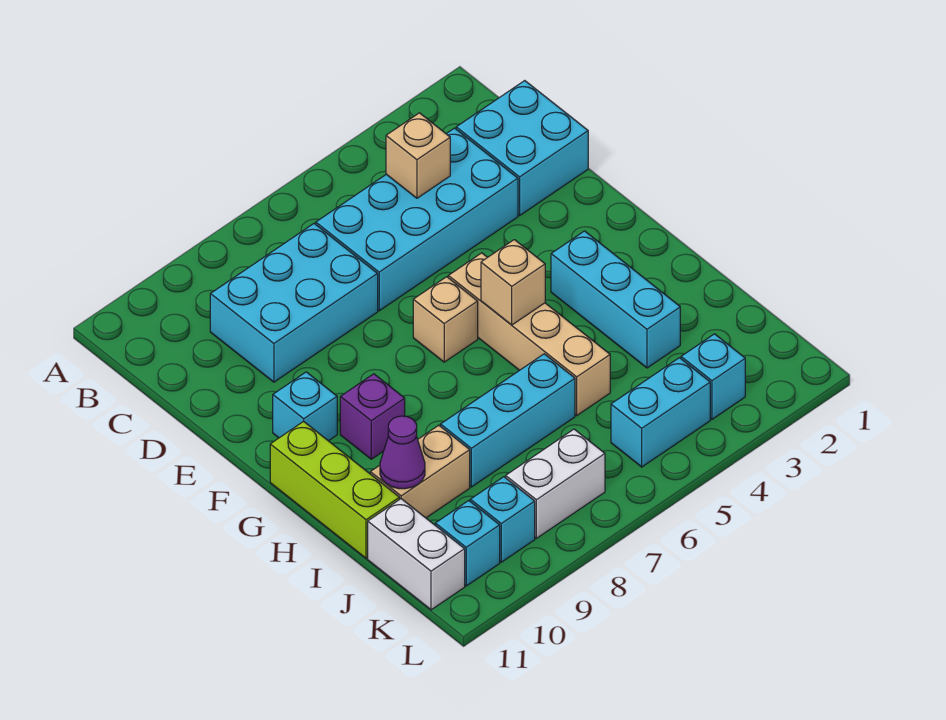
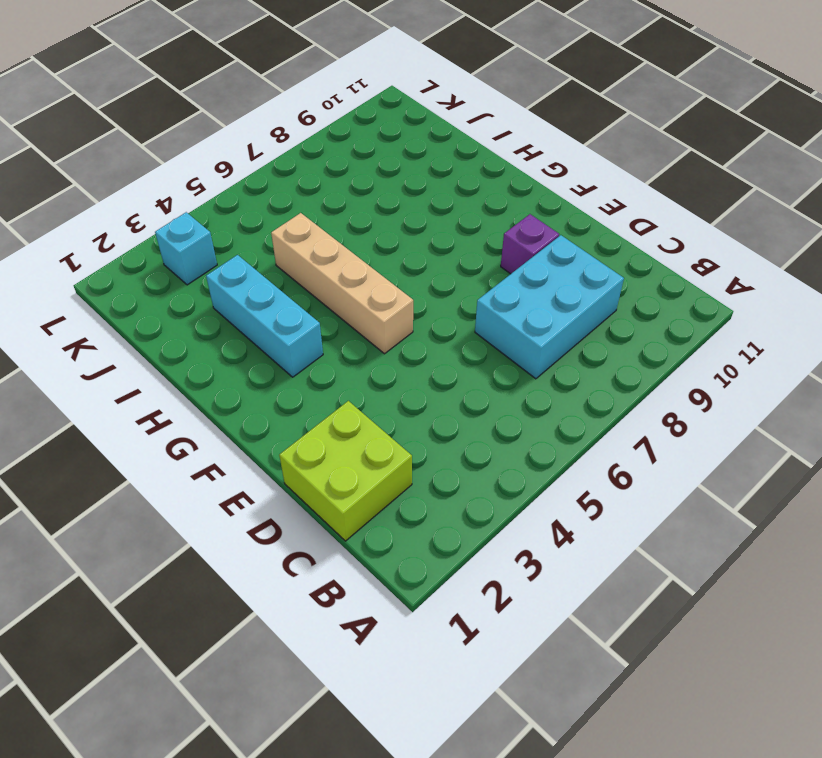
lime 2x2 brick [279,401,412,541] -> cyan 2x2 brick [456,81,588,215]
purple 1x1 brick [501,214,559,274] -> purple 1x1 brick moved to [340,374,405,459]
none -> cyan 2x4 brick [316,128,518,311]
none -> tan 1x1 brick [413,277,478,362]
none -> cyan 1x1 brick [273,372,337,441]

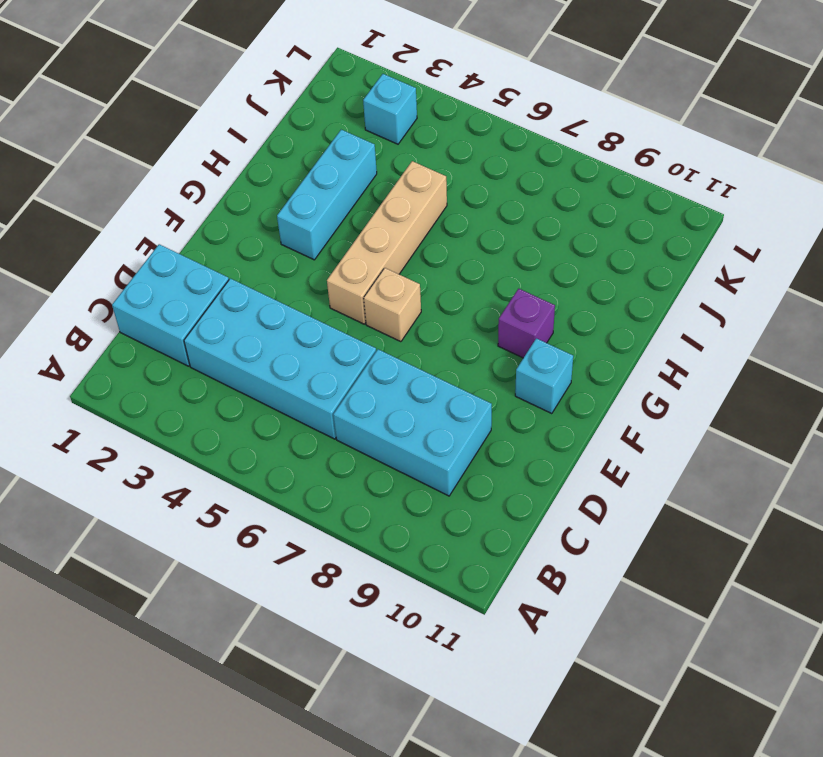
none -> lime 1x3 brick [270,421,400,558]
none -> cyan 1x3 brick [441,354,575,487]
none -> tan 1x2 brick [370,425,470,518]

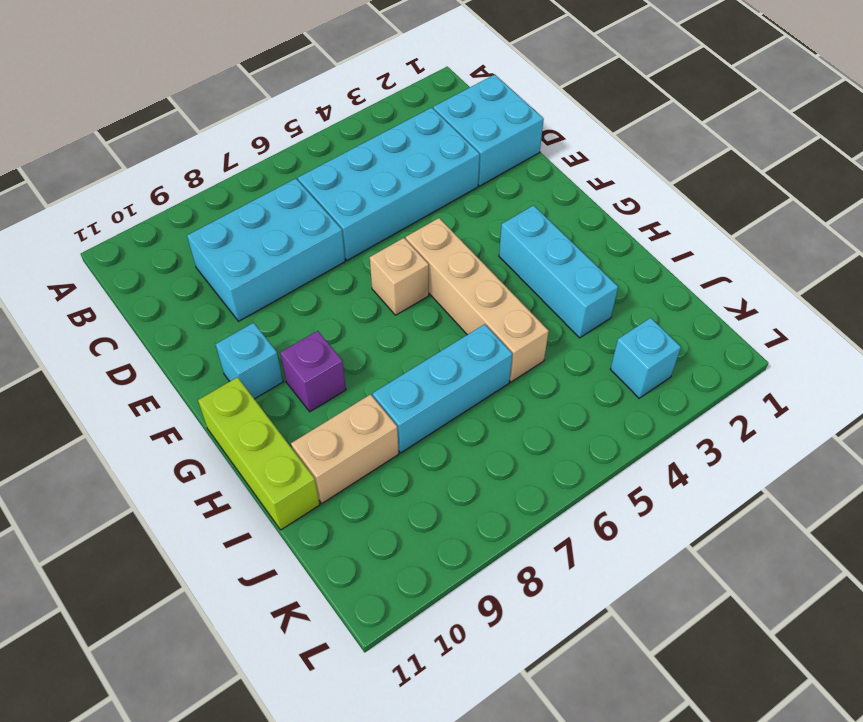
none -> white 1x2 brick [368,499,465,610]
none -> cyan 1x2 brick [611,358,710,467]
none -> white 1x2 brick [506,429,605,538]

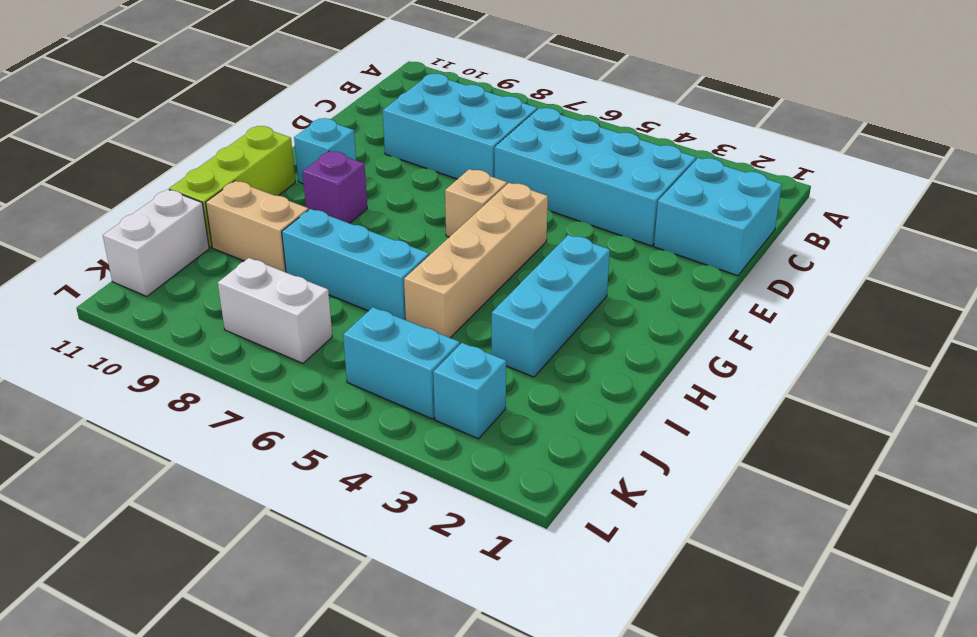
none -> cyan 1x1 brick [470,477,535,562]
none -> cyan 1x1 brick [435,501,500,586]
none -> tan 1x1 brick [386,113,450,198]

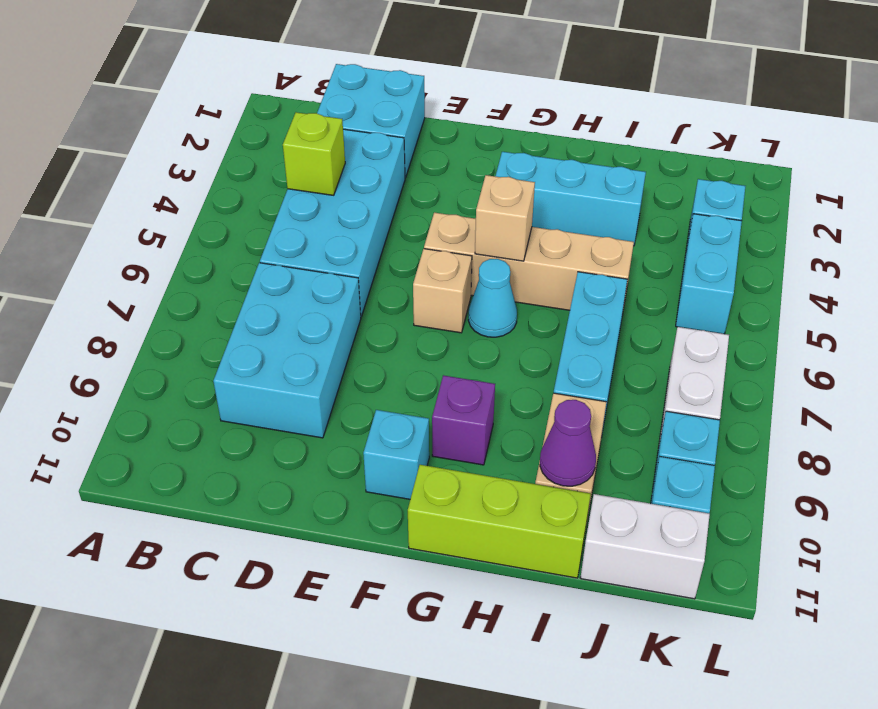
lime 1x1 brick [283,112,345,195] -> tan 1x1 brick [386,113,450,198]
cyan 1x1 cone [468,259,517,337] -> none

